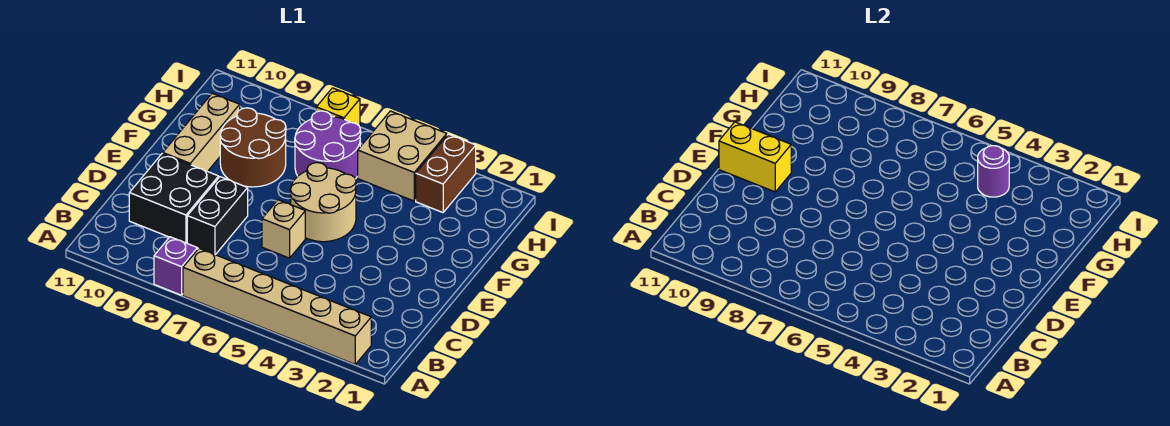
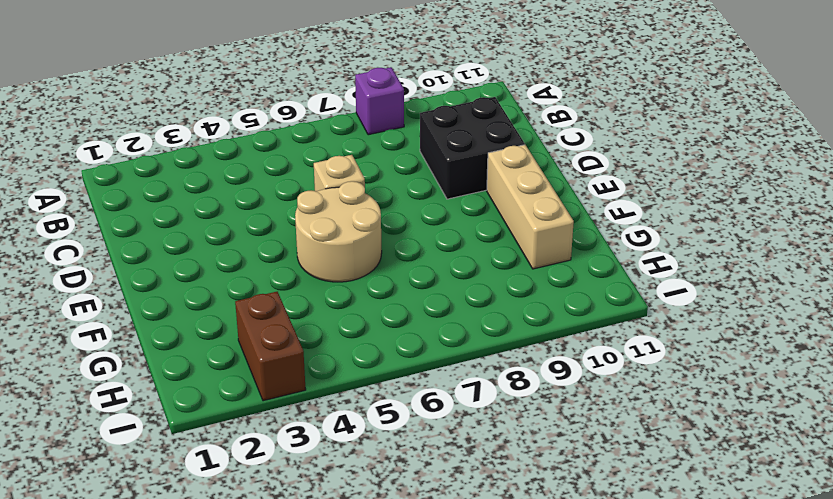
none -> tan 1x6 brick [183,248,371,364]
none -> black 1x2 brick [187,177,248,255]
none -> brown 2x2 round brick [220,108,286,187]

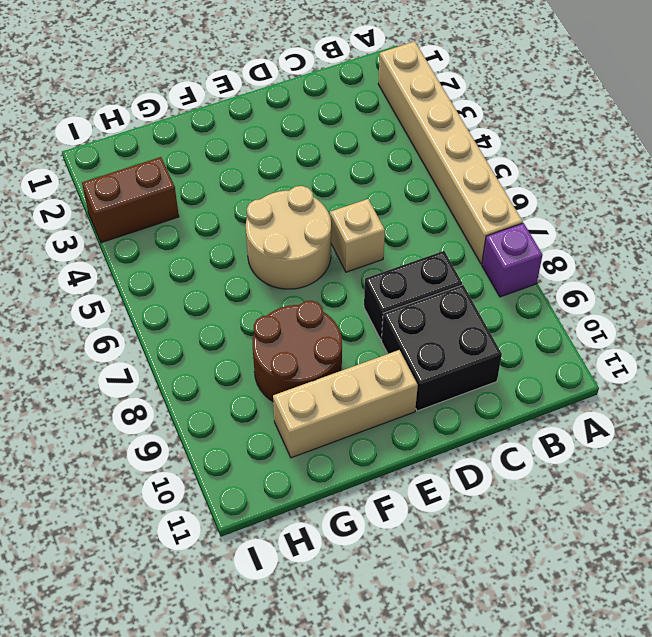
none -> purple 2x2 round brick [295,111,361,179]
none -> tan 2x2 brick [358,111,447,201]
none -> yellow 1x1 brick [316,88,360,127]

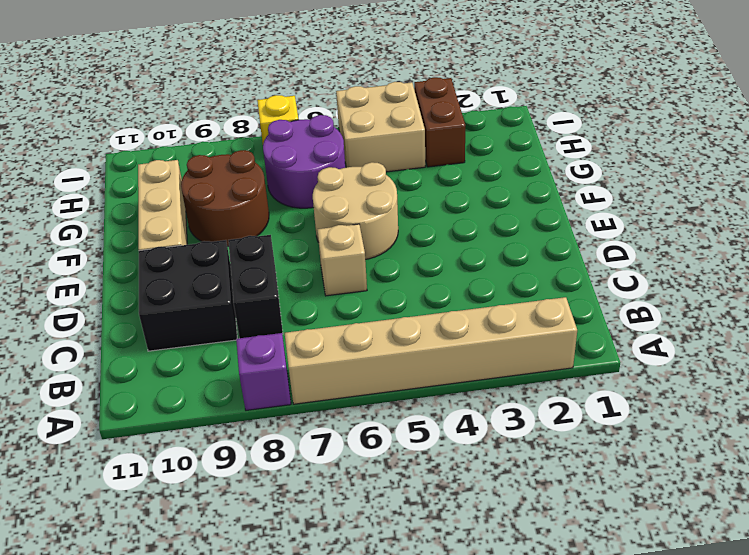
none -> yellow 1x2 brick [719,122,791,192]
none -> purple 1x1 round brick [978,146,1009,197]

